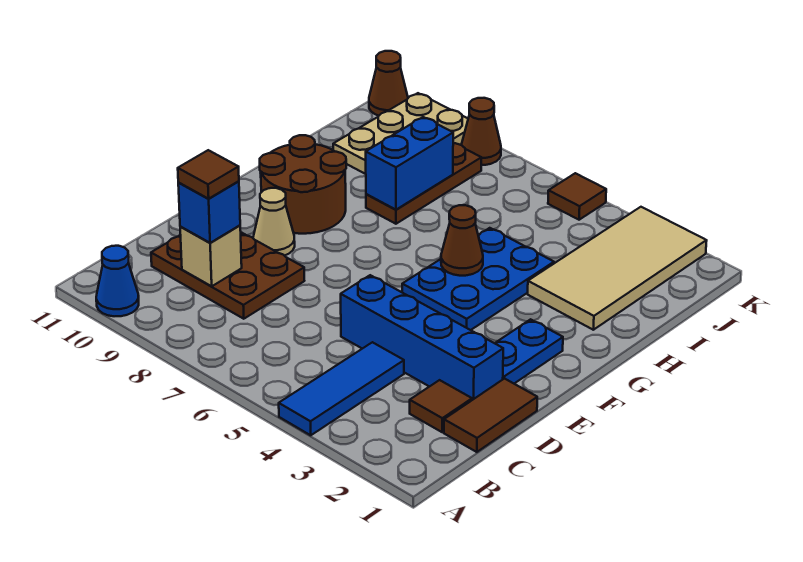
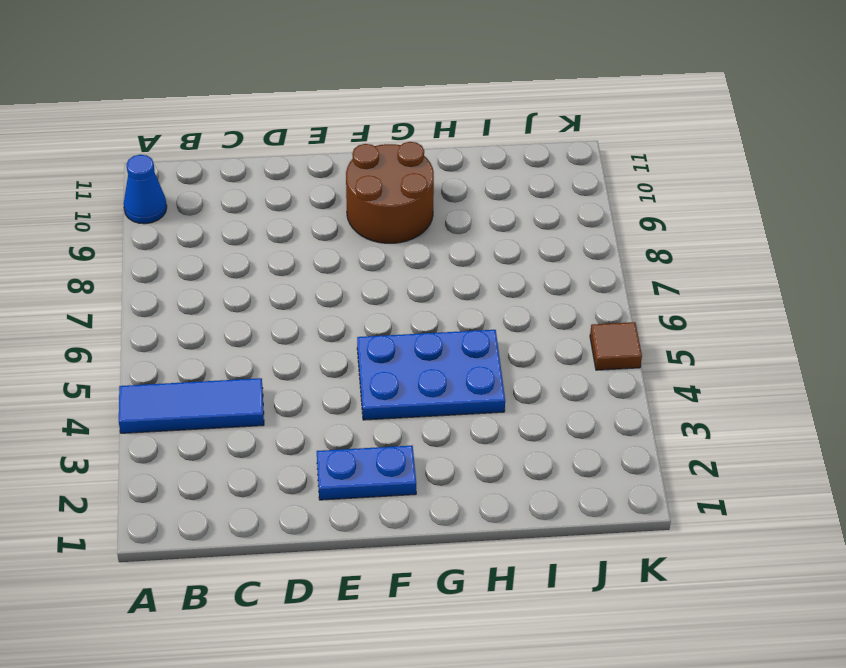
none -> brown 1x2 tile [444,378,537,452]
none -> brown 1x1 tile [410,380,472,432]
none -> brown 2x3 plate [151,232,304,319]

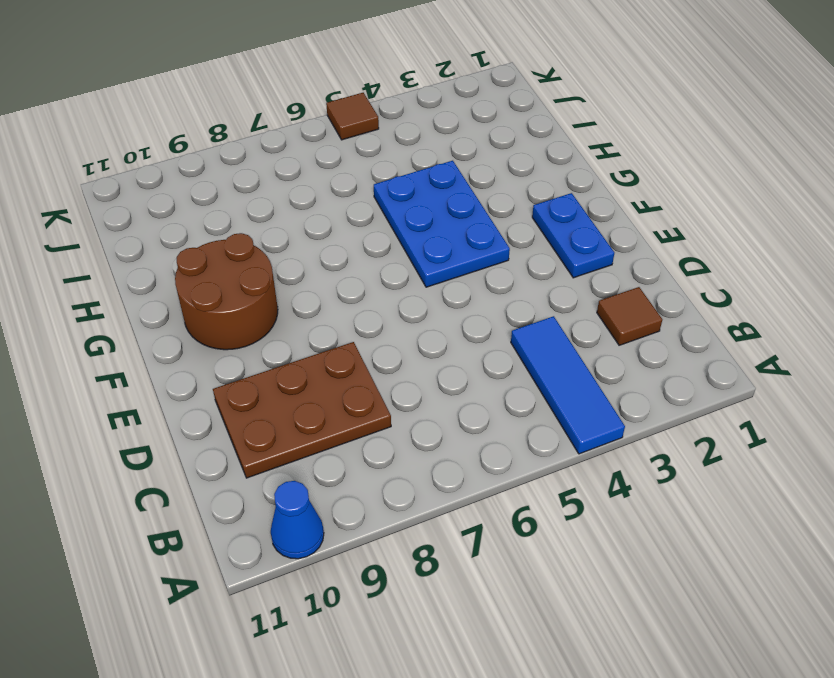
none -> brown 1x2 tile [444,378,537,452]
none -> blue 1x4 brick [341,275,503,400]
none -> tan 1x1 cone [253,188,295,256]

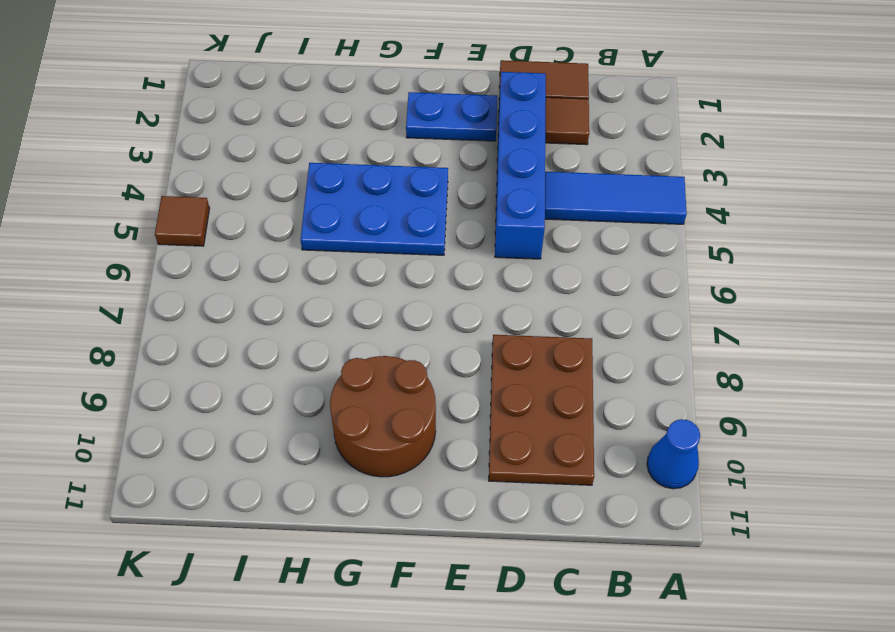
none -> tan 1x1 cone [253,188,295,256]
none -> tan 2x4 tile [528,207,707,330]
none -> brown 1x3 plate [366,143,481,224]

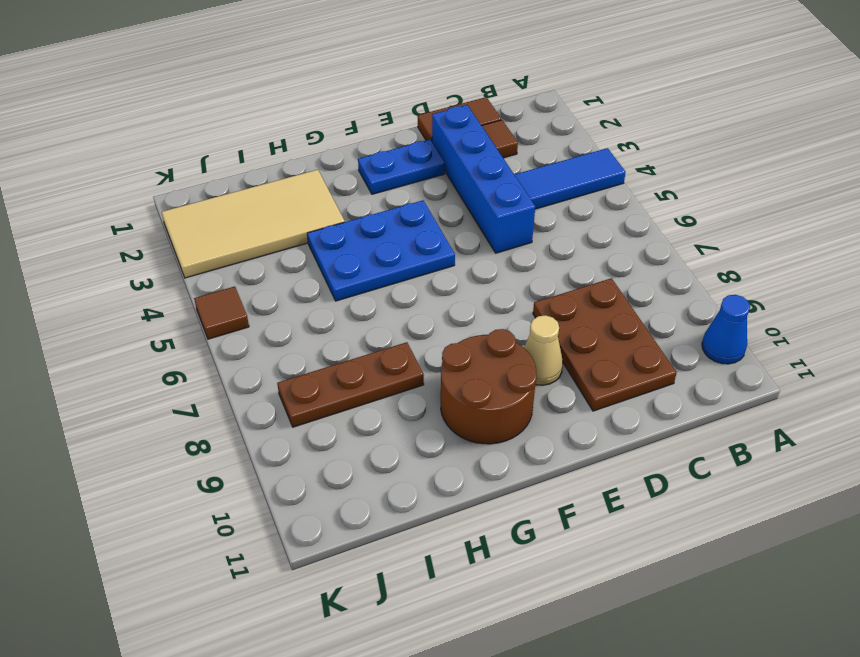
none -> tan 2x3 plate [333,93,468,174]
none -> brown 1x1 cone [461,98,501,165]
none -> brown 1x1 cone [369,51,408,116]

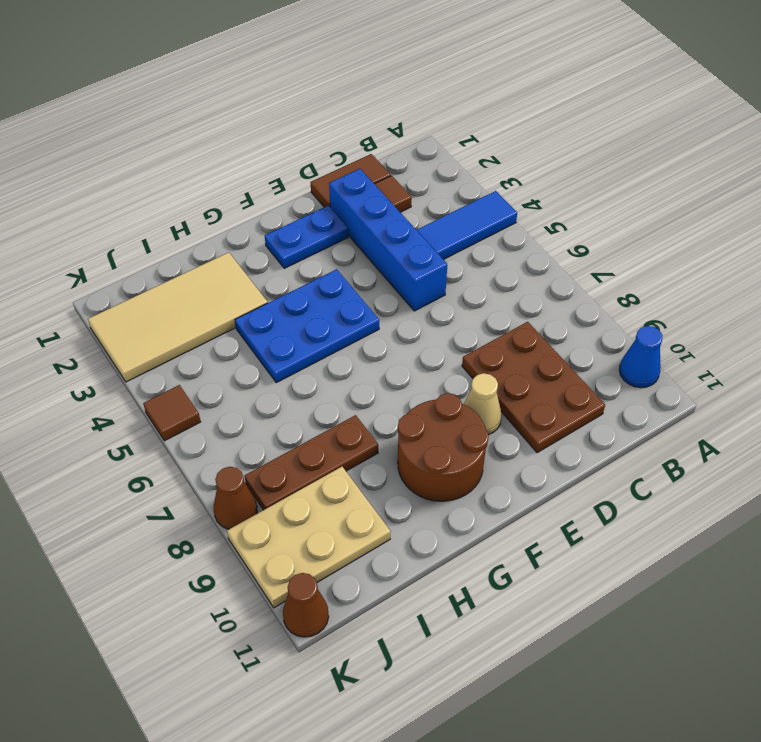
none -> tan 1x1 brick [180,225,242,286]
none -> brown 1x1 cone [441,205,483,276]
none -> blue 1x2 brick [366,117,453,210]

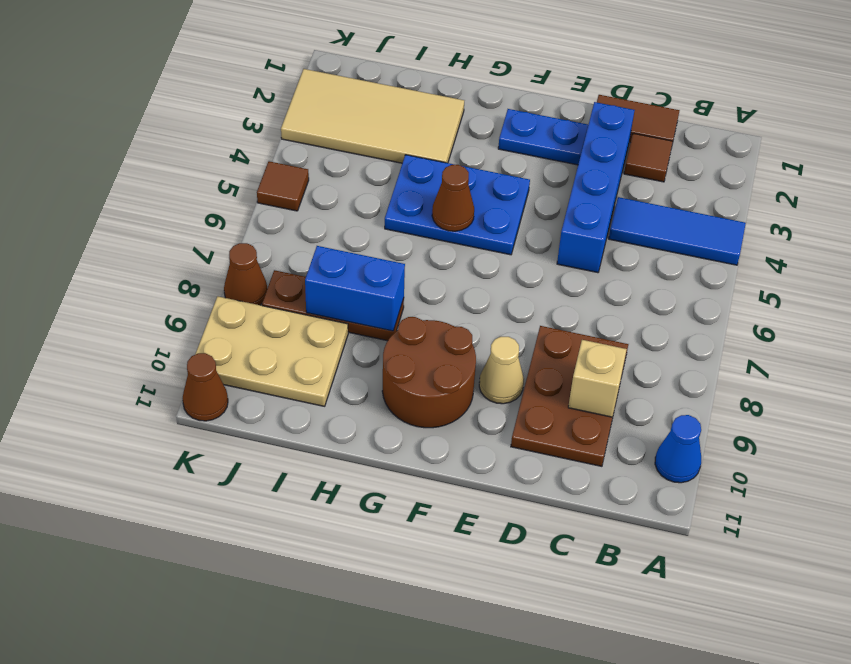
none -> blue 1x1 brick [178,181,240,243]
none -> brown 1x1 tile [178,150,239,199]

